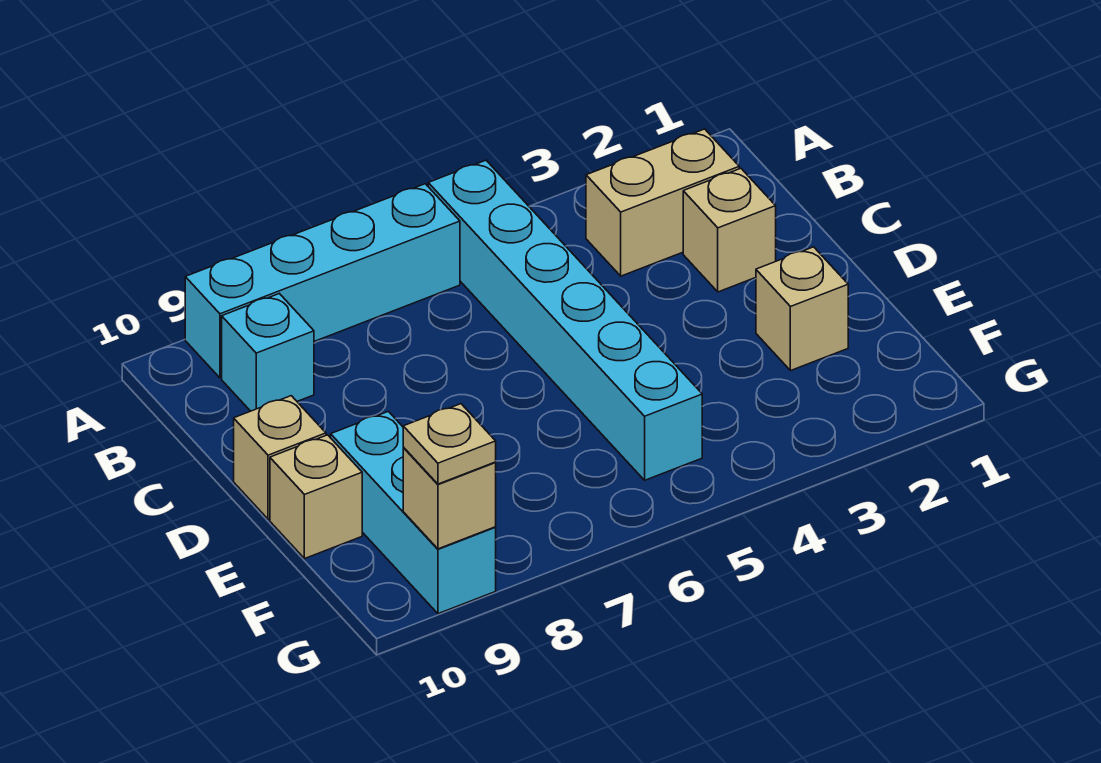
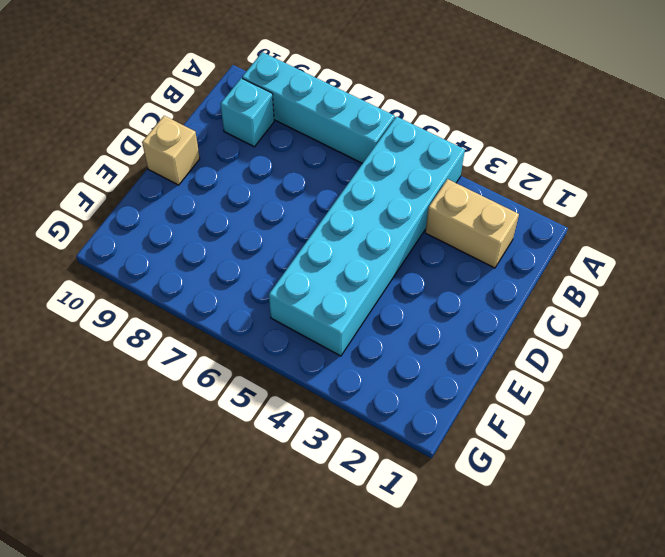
cyan 2x6 brick [269,117,465,356] -> cyan 1x6 brick [428,160,702,480]
none -> tan 1x1 brick [683,168,776,292]
none -> tan 1x1 brick [756,247,848,371]

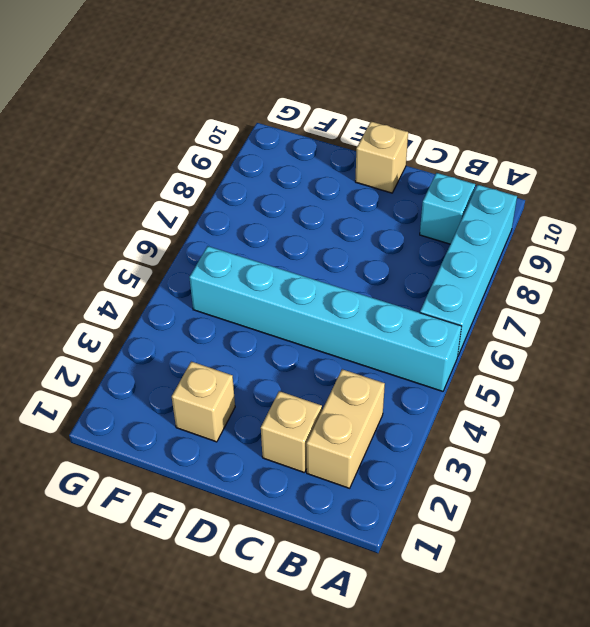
none -> cyan 1x3 brick [331,411,496,614]
none -> tan 1x1 brick [270,435,362,559]

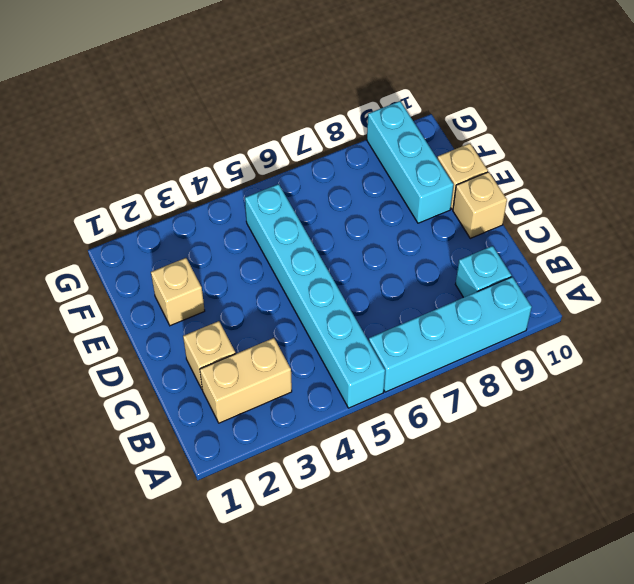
none -> tan 1x1 brick [403,448,496,549]
none -> tan 1x1 plate [403,404,496,484]

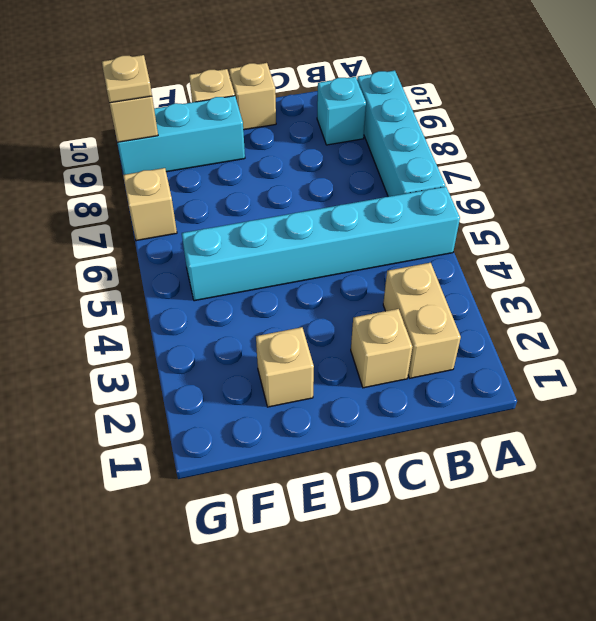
tan 1x1 brick [123,168,177,241] -> none

